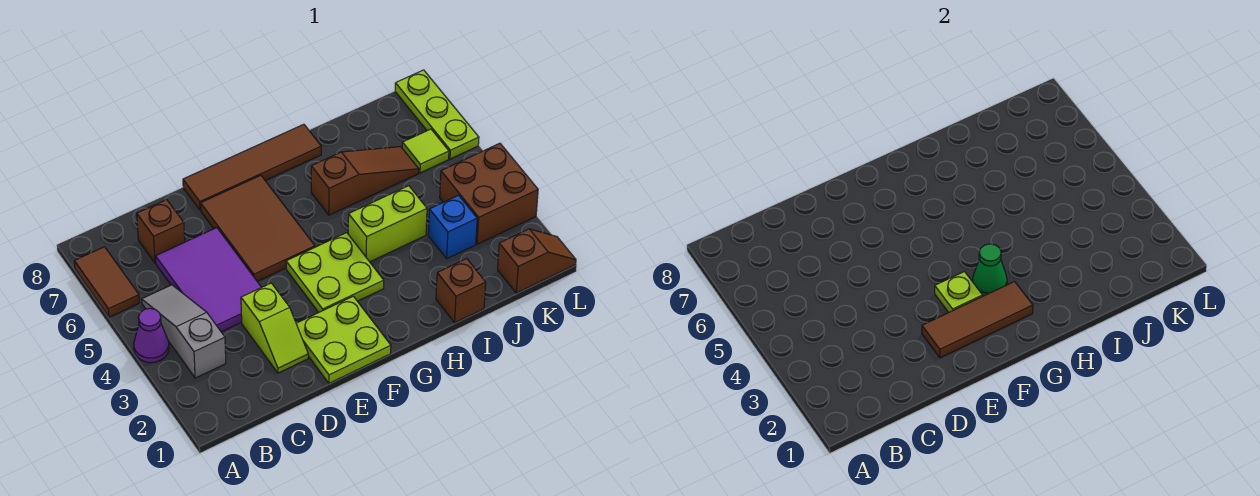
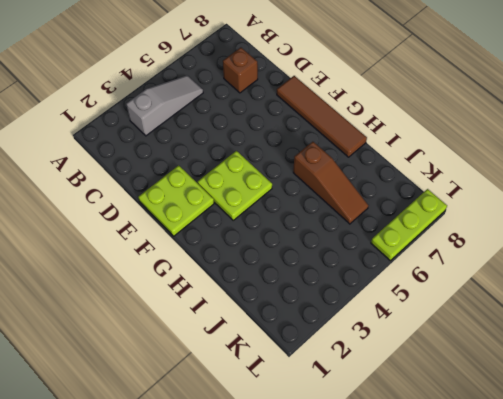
none -> purple 1x1 cone [134,308,169,363]
none -> brown 1x2 tile [74,247,139,317]
none -> purple 2x3 tile [155,228,261,332]

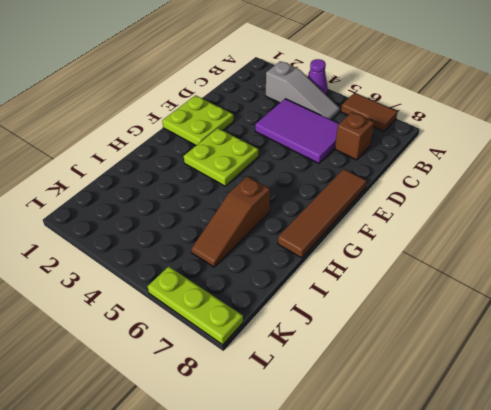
none -> lime 1x2 slope [241,283,308,373]
none -> brown 2x3 tile [201,175,315,281]
none -> lime 1x2 brick [348,186,427,262]

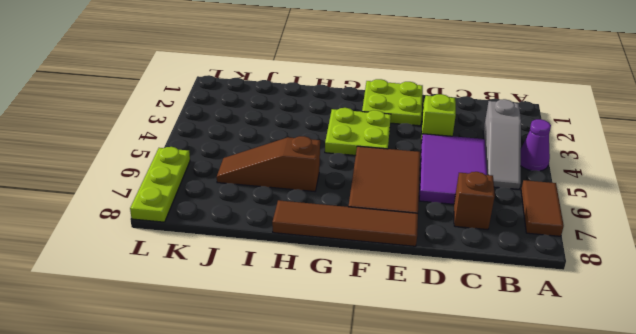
none -> lime 1x2 brick [348,186,427,262]
none -> brown 1x1 brick [436,259,486,323]
none -> blue 1x1 brick [428,195,477,259]

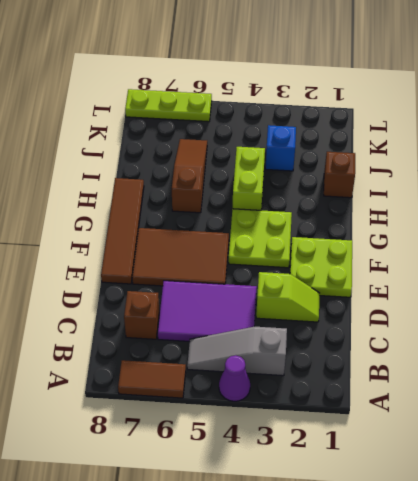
none -> brown 1x2 slope [498,229,576,293]
none -> brown 2x2 brick [440,143,538,244]
none -> lime 1x1 tile [402,129,449,173]

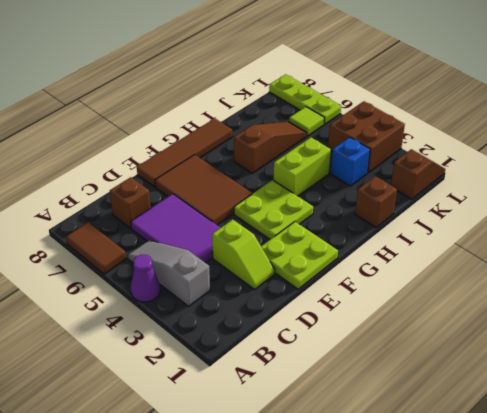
none -> brown 1x3 tile [922,282,1033,358]
none -> lime 1x1 plate [935,272,982,312]
none -> green 1x1 cone [972,244,1007,296]

